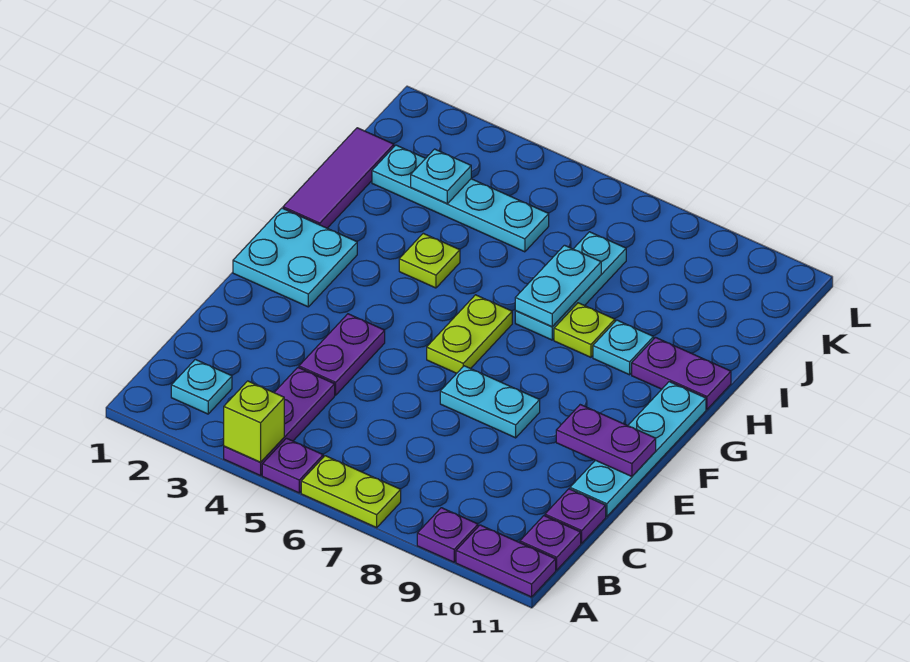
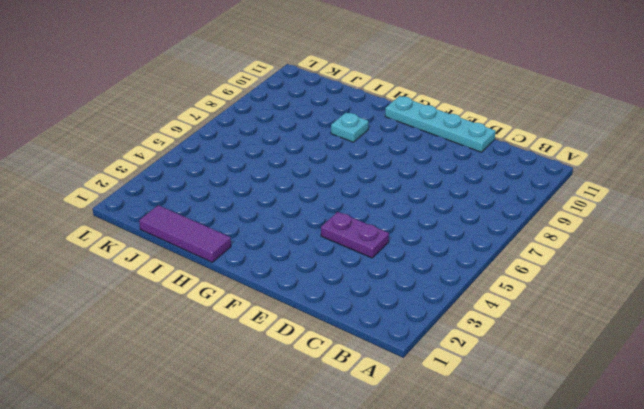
none -> purple 1x3 plate [224,368,335,476]
none -> purple 1x1 plate [262,438,323,493]
none -> lime 1x2 plate [301,456,401,528]

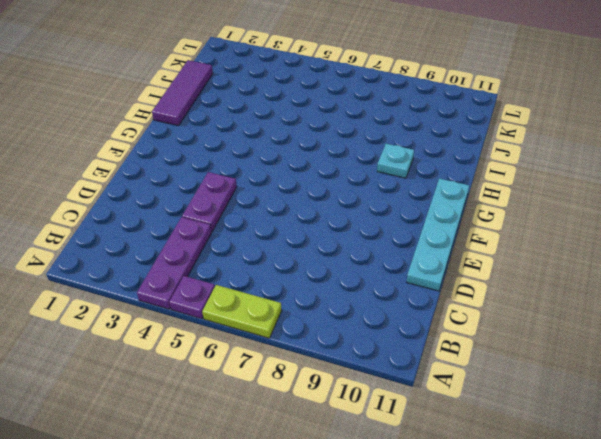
none -> purple 1x1 plate [417,508,478,562]
none -> purple 1x2 plate [456,525,556,597]
none -> cyan 1x1 plate [171,359,232,414]

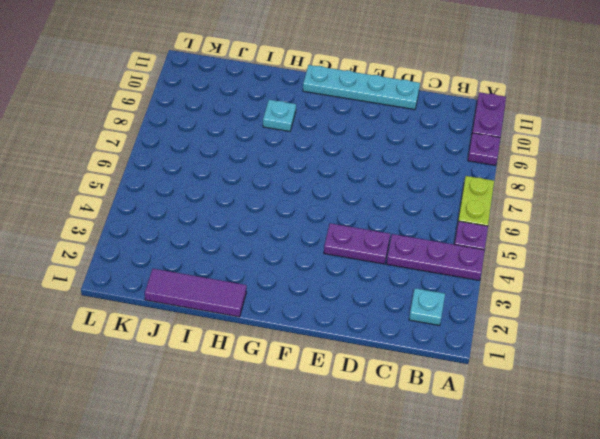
none -> purple 1x1 plate [520,516,581,570]
none -> purple 1x1 plate [545,489,606,543]
none -> cyan 1x2 plate [440,366,540,438]

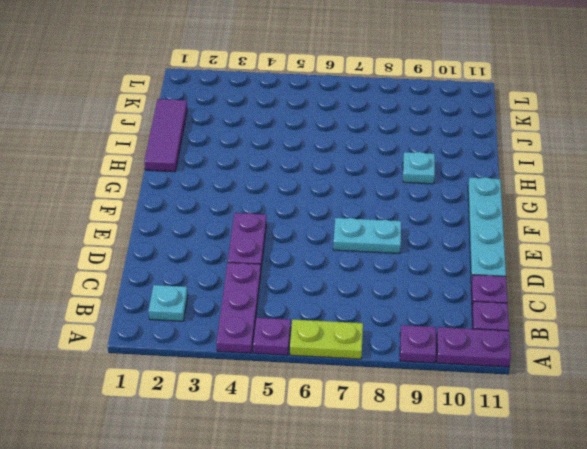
none -> cyan 2x2 plate [233,208,357,307]
none -> lime 1x2 plate [427,295,512,373]
none -> lime 1x1 plate [399,233,460,288]

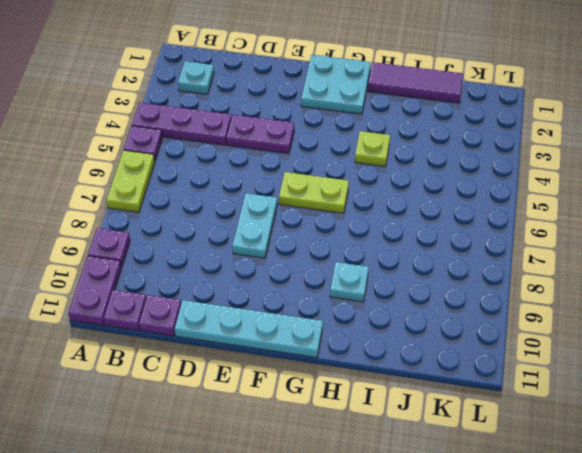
none -> cyan 1x3 plate [515,232,626,340]
none -> lime 1x1 plate [554,303,615,357]
none -> purple 1x2 plate [632,338,731,409]

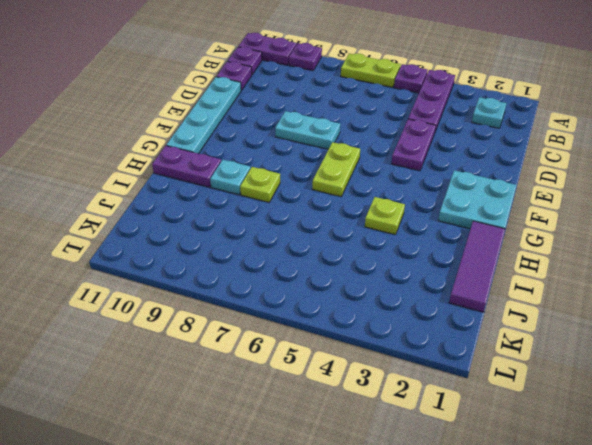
none -> cyan 1x3 plate [515,232,626,340]
none -> cyan 1x4 plate [372,145,549,252]
none -> lime 1x1 brick [224,381,284,462]

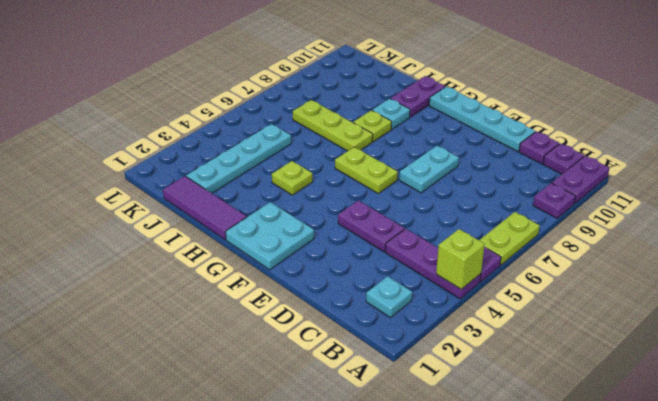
lime 1x3 plate [293,100,373,151] -> cyan 1x3 plate [515,232,626,340]
none -> purple 1x2 plate [556,405,656,476]
none -> cyan 1x2 plate [515,245,601,327]
none -> cyan 1x1 plate [411,149,471,204]

